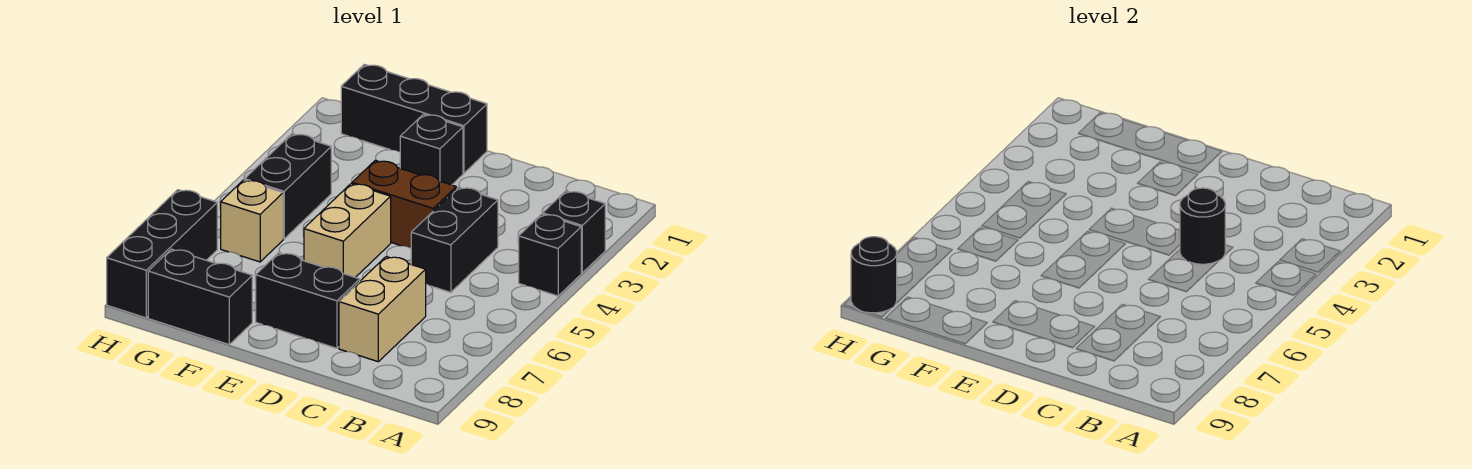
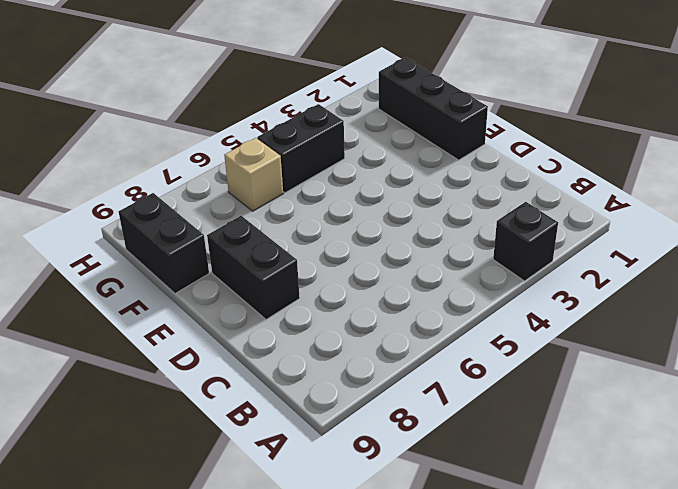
none -> black 1x1 brick [518,214,581,296]
none -> black 1x2 brick [411,187,498,292]
none -> tan 1x2 brick [339,257,426,362]

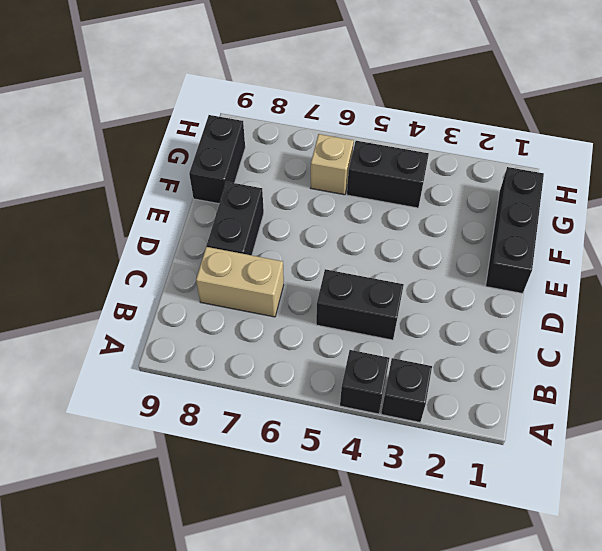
none -> brown 1x2 brick [352,160,456,248]
none -> black 1x1 brick [400,114,463,185]
none -> tan 1x2 brick [304,184,391,277]

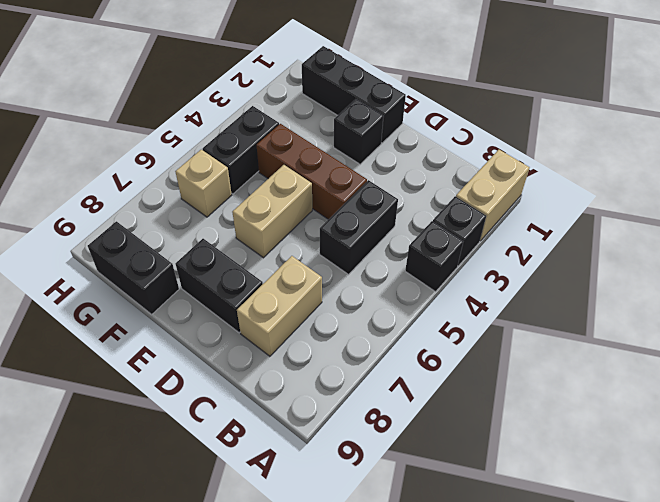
tan 1x2 brick [456,150,530,241] -> none
brown 1x3 brick [257,124,367,220] -> brown 1x2 brick [352,160,456,248]
none -> black 1x3 brick [107,190,217,318]
none -> black 1x1 round brick [1180,188,1225,264]
none -> black 1x1 round brick [851,237,897,313]

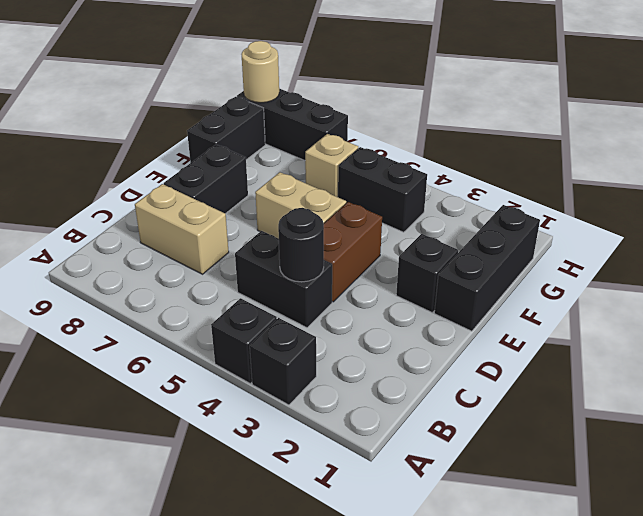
tan 1x1 round brick [241,41,279,103] -> black 1x1 round brick [851,237,897,313]

